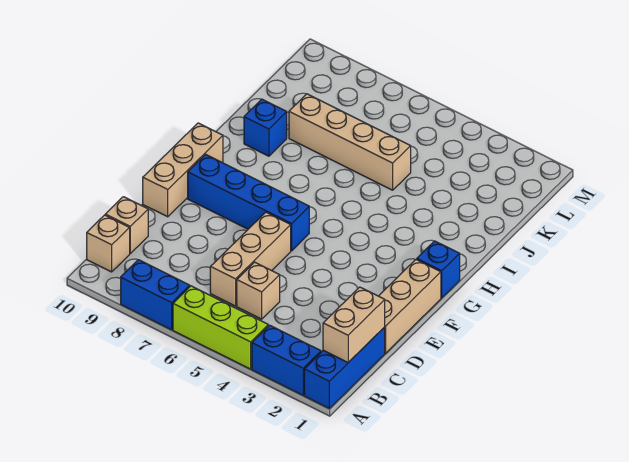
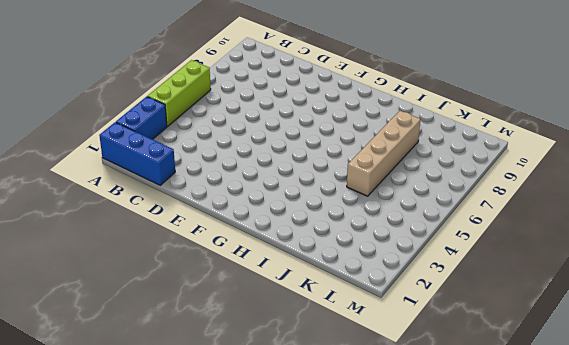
none -> blue 1x2 brick [121,260,190,330]
none -> tan 1x1 brick [87,215,130,272]
none -> tan 1x1 brick [237,262,280,319]

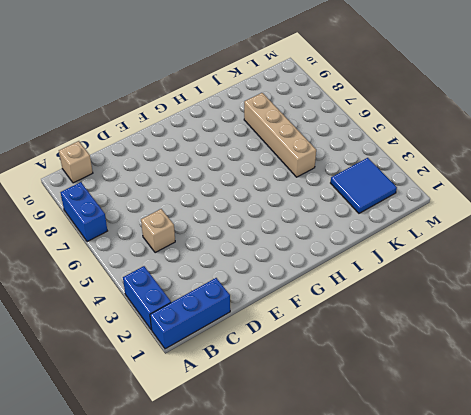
blue 2x2 tile [331,158,397,213] -> none
none -> lime 1x3 brick [173,286,268,369]
none -> tan 1x3 brick [210,212,291,306]
none -> tan 1x1 brick [105,197,148,253]

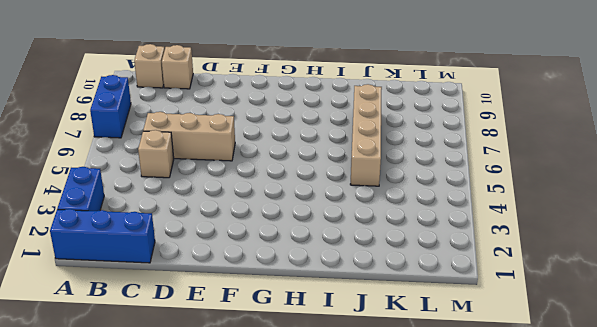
none -> lime 1x3 brick [173,286,268,369]
none -> tan 1x3 brick [379,259,441,353]
none -> tan 1x3 brick [143,123,223,217]

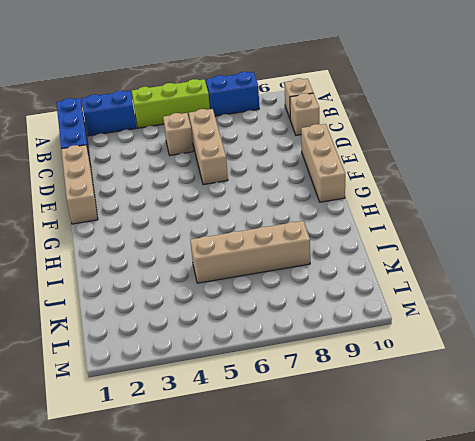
none -> blue 1x4 brick [188,154,309,251]
none -> blue 1x1 brick [417,241,460,298]
none -> blue 1x1 brick [244,99,287,156]

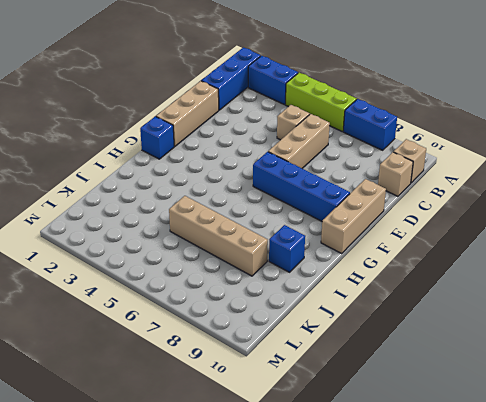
none -> tan 1x2 brick [323,287,385,362]

